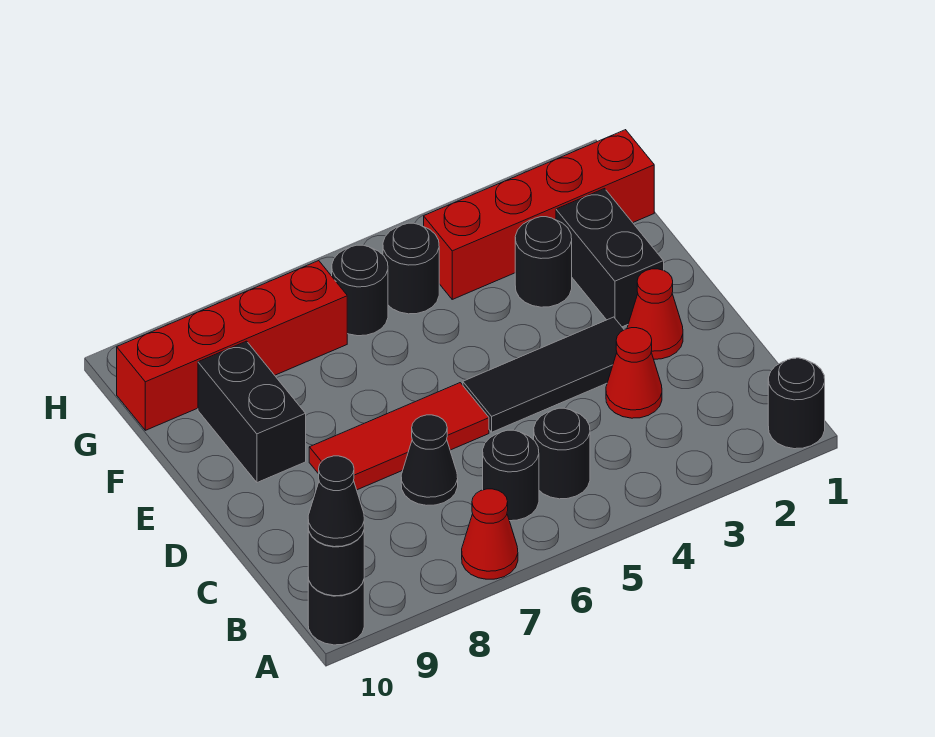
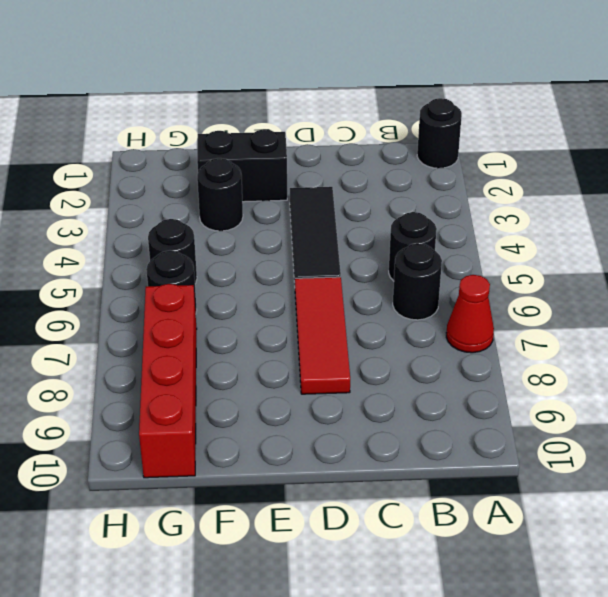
none -> black 1x1 round brick [308,578,364,645]
none -> red 1x1 cone [606,328,662,418]
none -> black 1x1 cone [401,415,458,505]

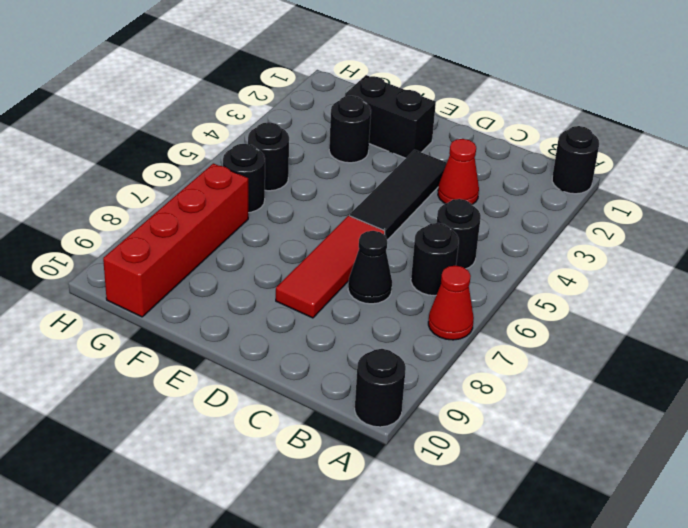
none -> red 1x1 cone [627,269,683,359]
none -> black 1x2 brick [198,341,306,483]
none -> red 1x4 brick [424,130,654,299]

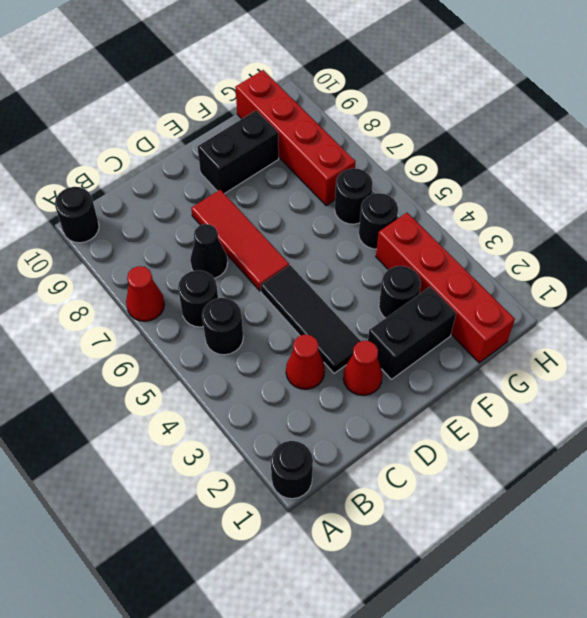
none -> black 1x1 round brick [308,529,364,596]
none -> black 1x1 cone [308,456,364,547]

